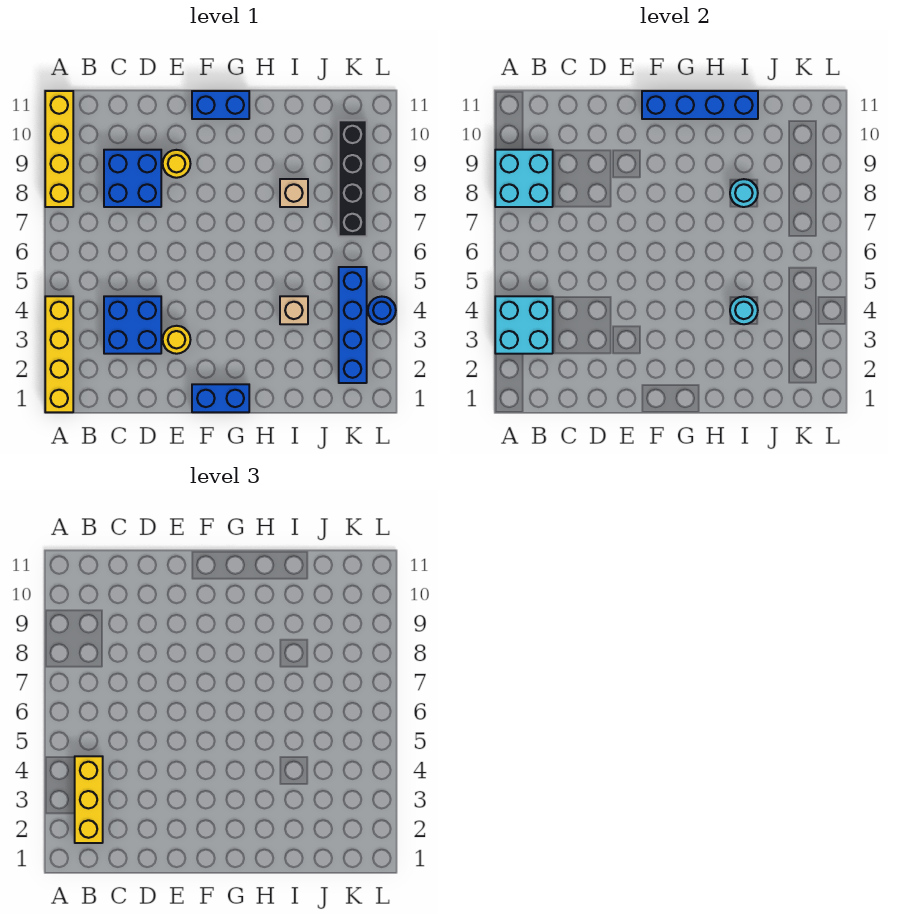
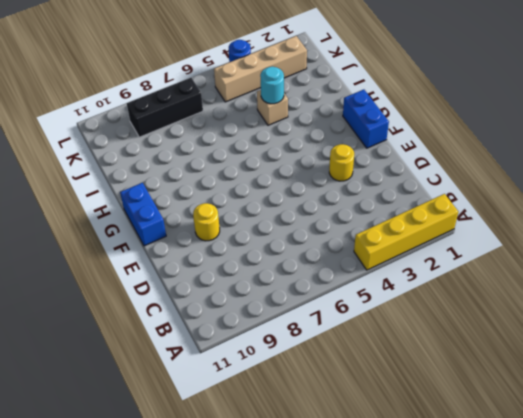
tan 1x4 brick [214,36,307,102] -> blue 1x4 brick [339,267,367,383]
black 1x3 brick [127,78,203,137] -> black 1x4 brick [339,120,367,236]
none -> yellow 1x4 brick [45,91,73,207]
none -> blue 2x2 brick [104,296,161,354]
none -> blue 2x2 brick [104,150,161,207]

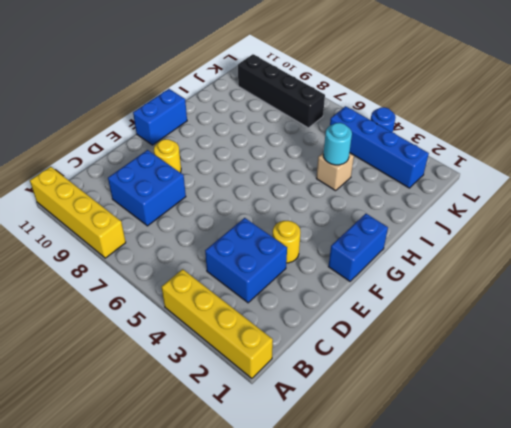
none -> tan 1x1 brick [280,179,308,207]
none -> cyan 2x2 brick [495,296,553,354]
none -> cyan 2x2 brick [495,150,553,207]

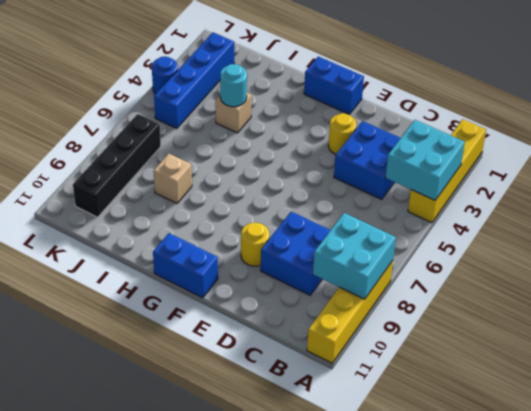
none -> blue 1x4 brick [642,91,758,119]
none -> cyan 1x1 round brick [730,179,758,207]
none -> yellow 1x3 brick [75,756,103,843]

